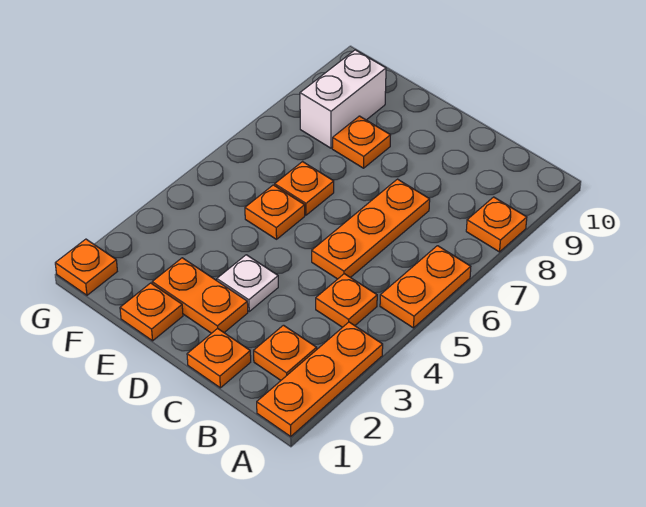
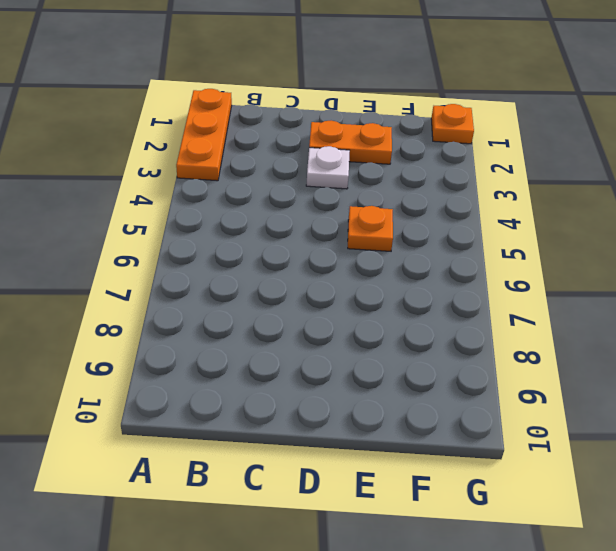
none -> orange 1x2 plate [380,246,471,328]
none -> orange 1x1 plate [466,197,527,252]
none -> orange 1x1 plate [254,325,317,380]

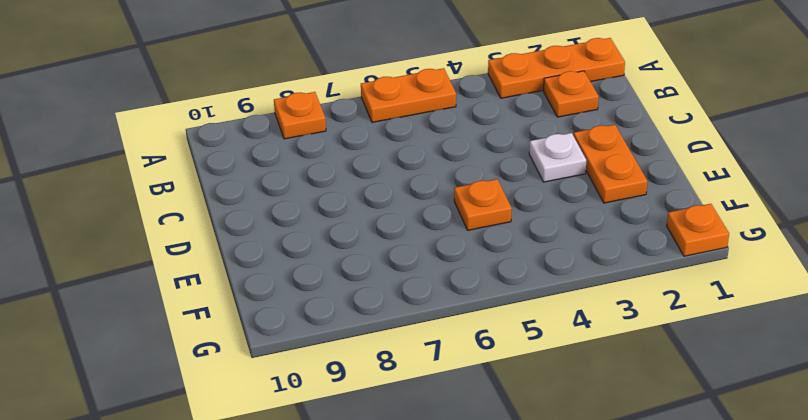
none -> orange 1x1 plate [316,274,377,327]
none -> orange 1x1 plate [187,328,251,388]
none -> orange 1x3 plate [312,179,430,279]

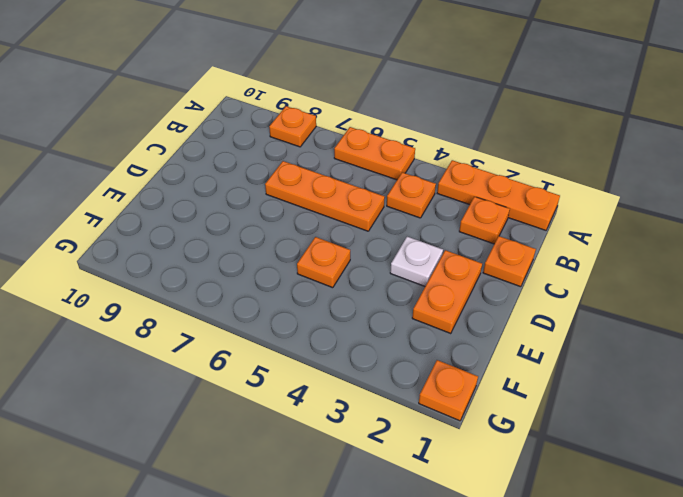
none -> orange 1x1 plate [120,283,183,341]
none -> orange 1x1 plate [275,162,334,215]
none -> orange 1x1 plate [332,116,390,168]

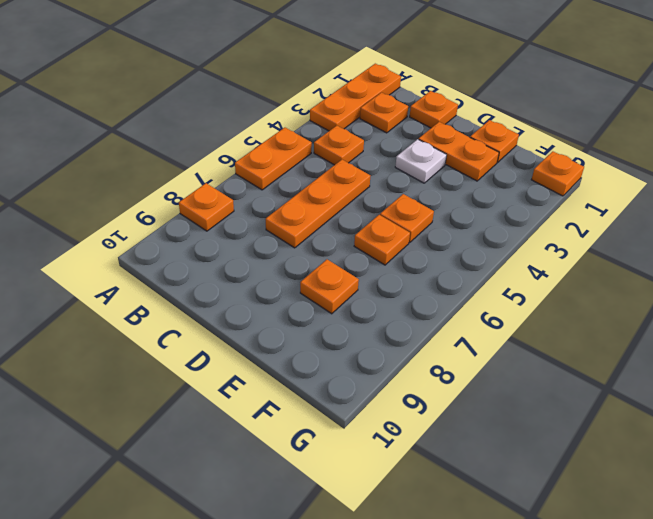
none -> white 1x2 brick [300,50,386,148]

